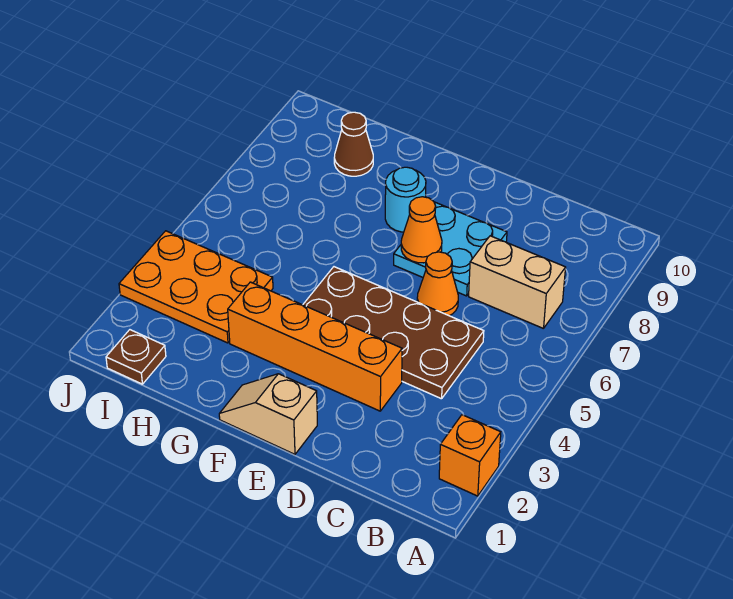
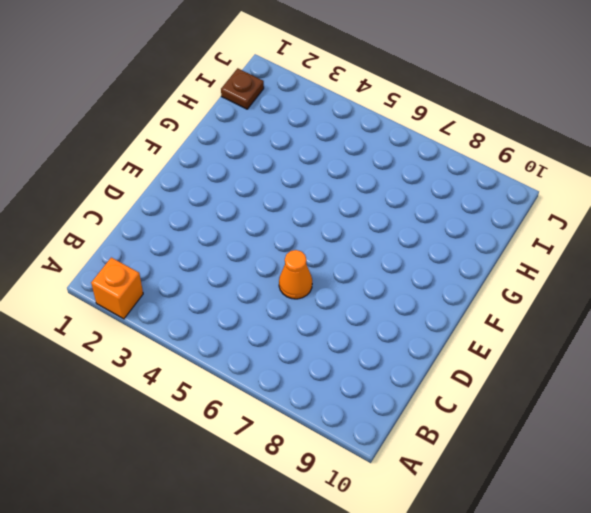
none -> tan 1x2 brick [469,236,566,329]
none -> brown 2x4 plate [303,267,484,399]
none -> orange 1x4 brick [228,282,402,411]

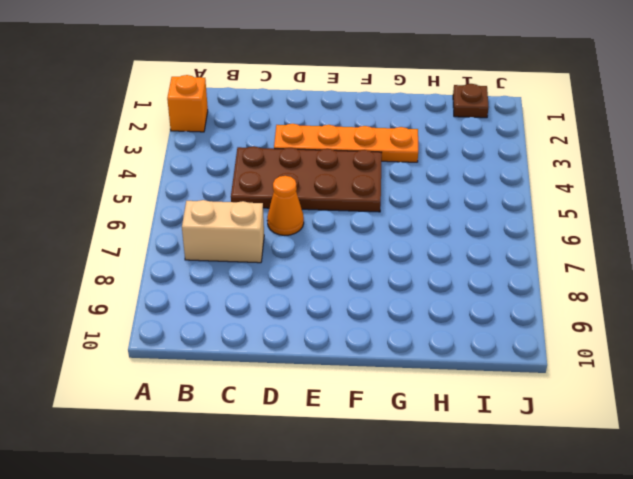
orange 1x4 plate [274,124,418,162] -> orange 1x4 brick [228,282,402,411]
none -> cyan 2x2 plate [394,202,507,296]
none -> tan 1x2 slope [219,374,317,454]
none -> cyan 1x1 round brick [385,167,426,232]

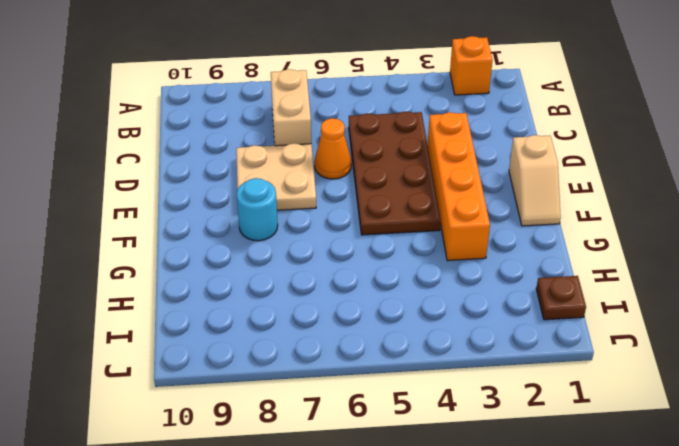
tan 2x2 plate [236,143,316,210] -> cyan 2x2 plate [394,202,507,296]
none -> orange 2x3 plate [119,231,273,343]
none -> brown 1x1 cone [334,112,373,176]
none -> orange 1x1 cone [401,197,442,263]

